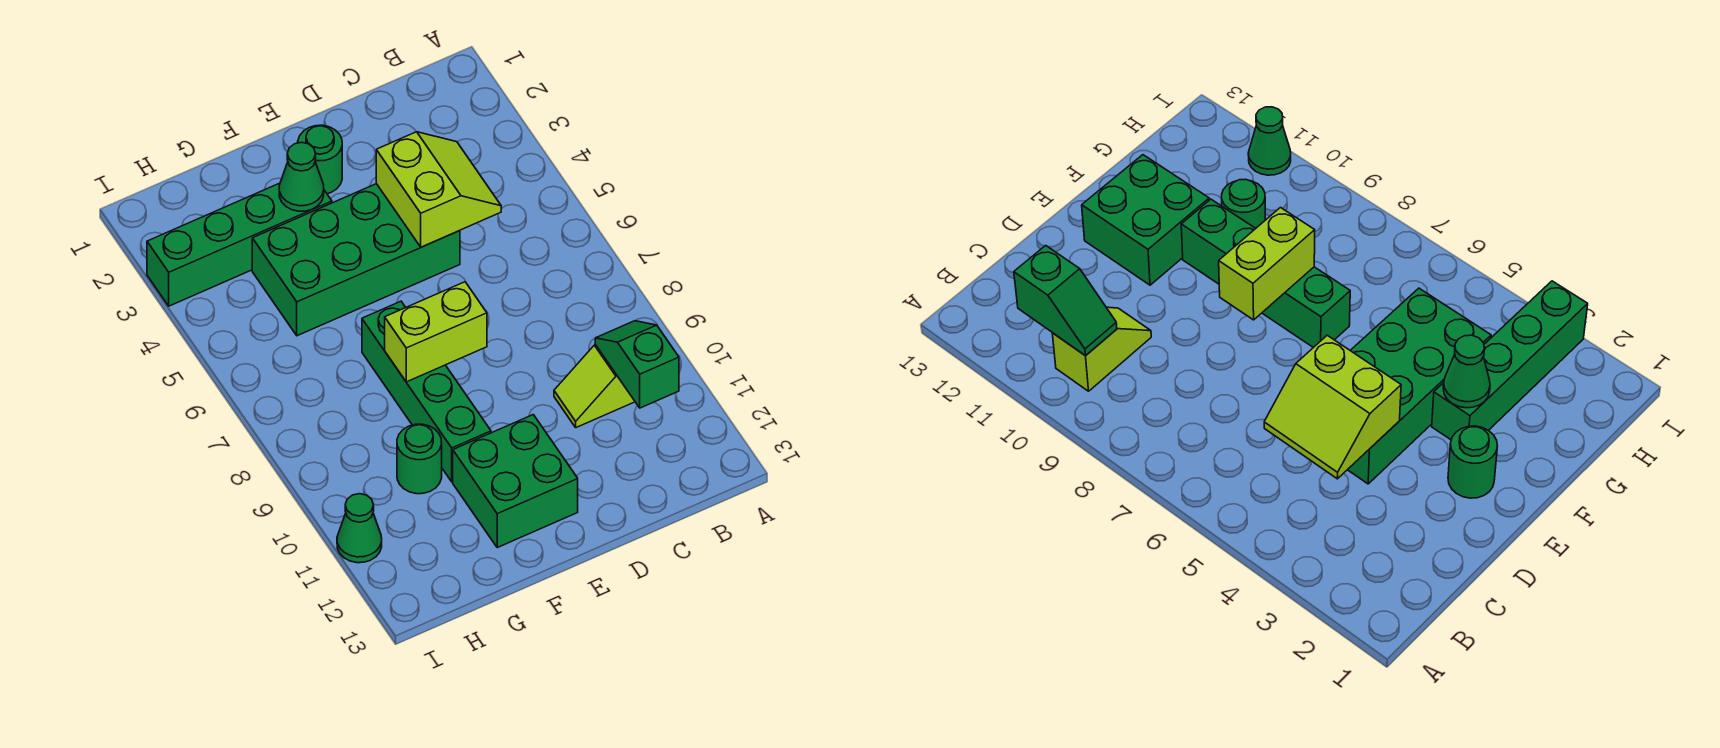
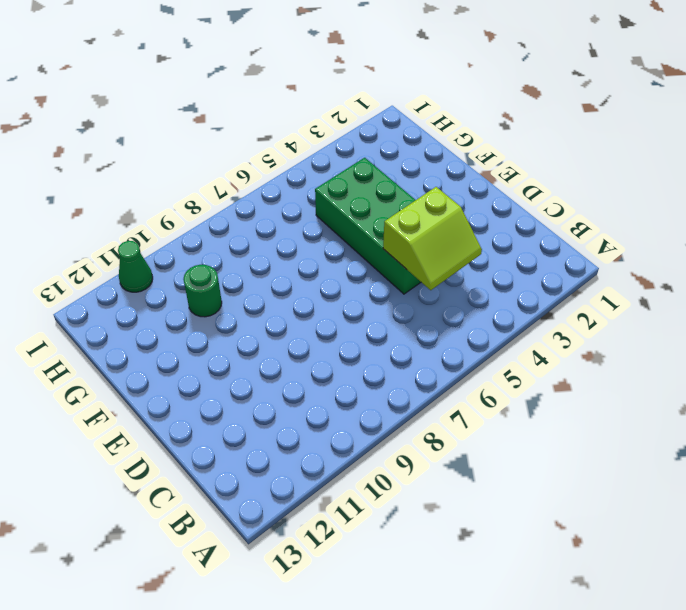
none -> lime 1x2 slope [554,345,635,428]
none -> green 1x1 round brick [298,125,342,194]
none -> green 2x2 brick [453,415,578,547]

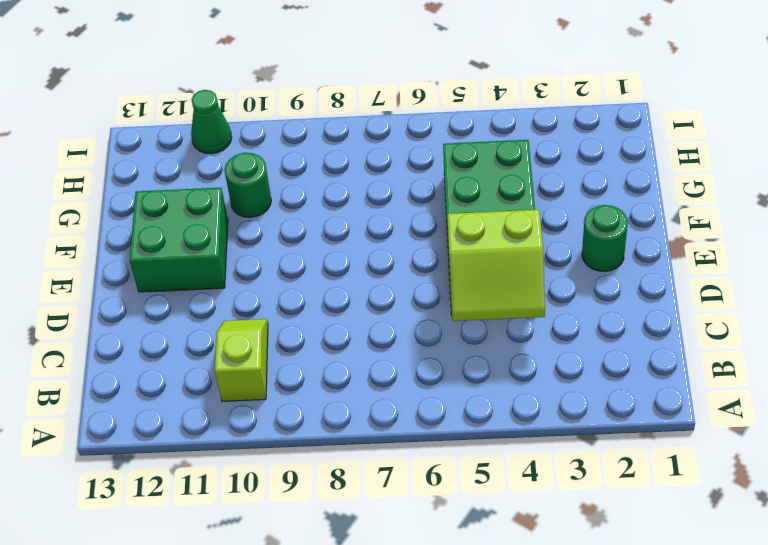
none -> green 1x4 brick [147,183,332,306]
none -> green 1x4 brick [362,301,491,482]
none -> green 1x2 slope [595,321,679,408]

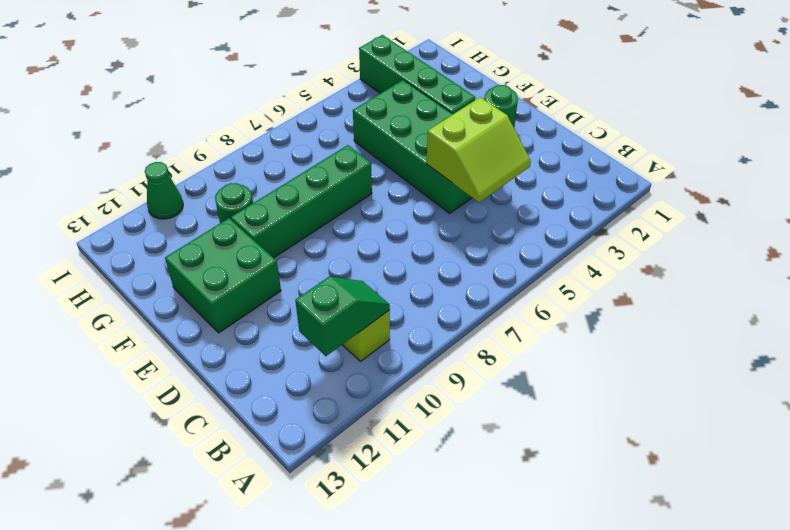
none -> lime 1x2 brick [385,282,487,382]
none -> green 1x1 cone [279,142,324,211]

